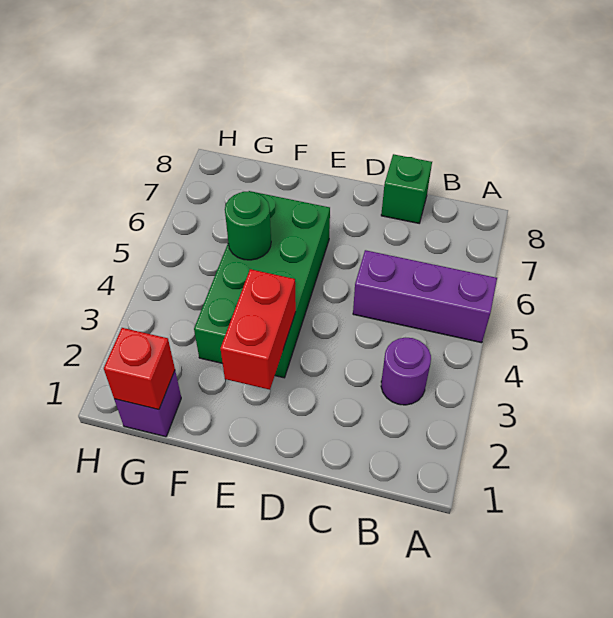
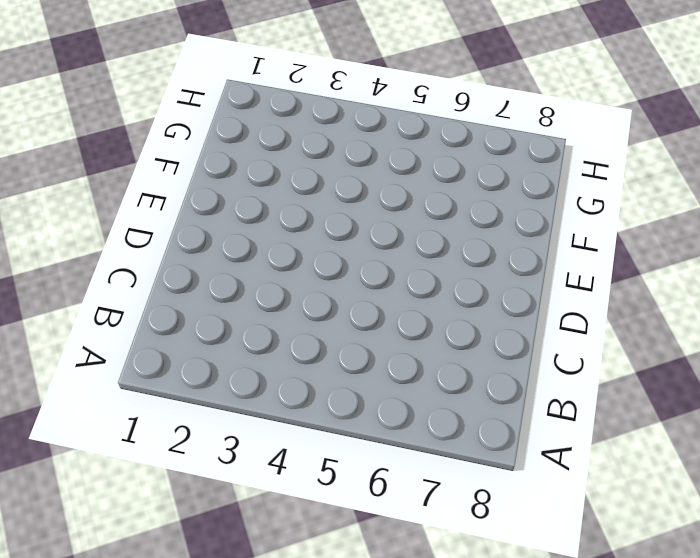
none -> purple 1x3 brick [353,250,497,343]
none -> purple 1x1 round brick [381,338,431,405]

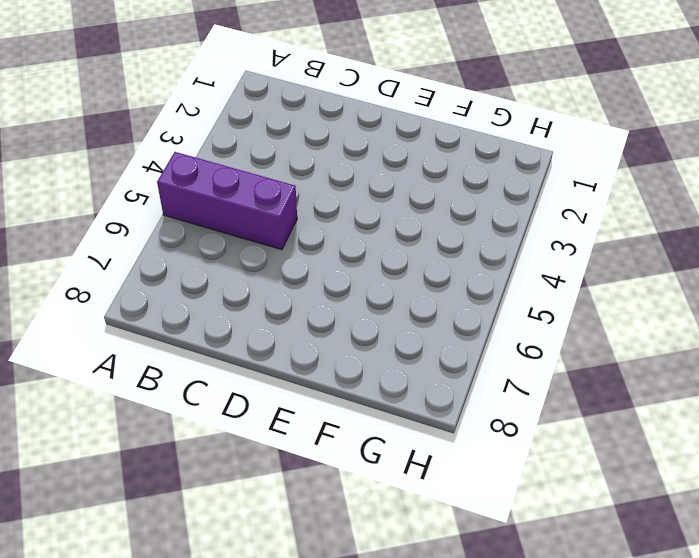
none -> purple 1x1 round brick [381,338,431,405]
none -> green 1x1 brick [381,154,432,223]

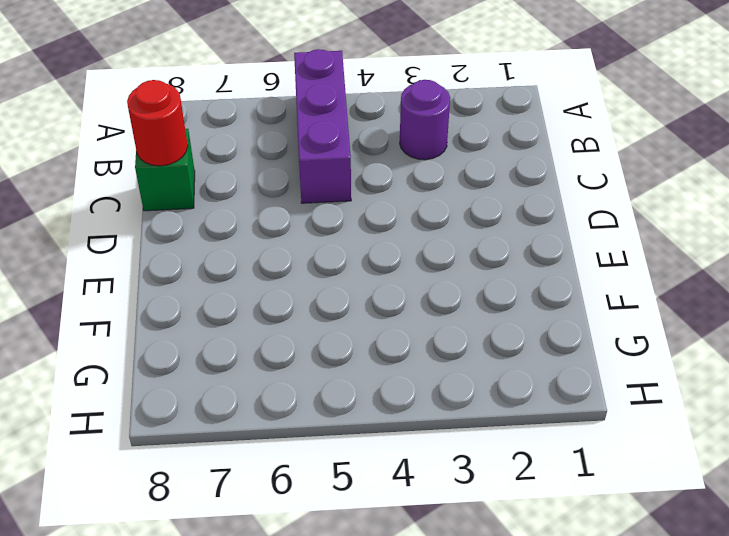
red 1x1 round brick [127,80,188,166] -> none
none -> green 2x4 brick [194,191,330,378]
none -> purple 1x1 brick [114,371,181,437]

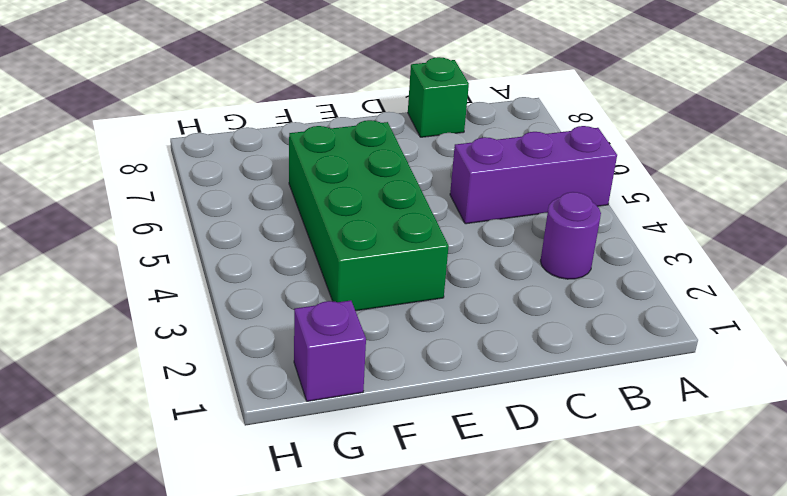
none -> red 1x2 brick [220,269,296,390]
none -> green 1x1 round brick [225,192,271,260]

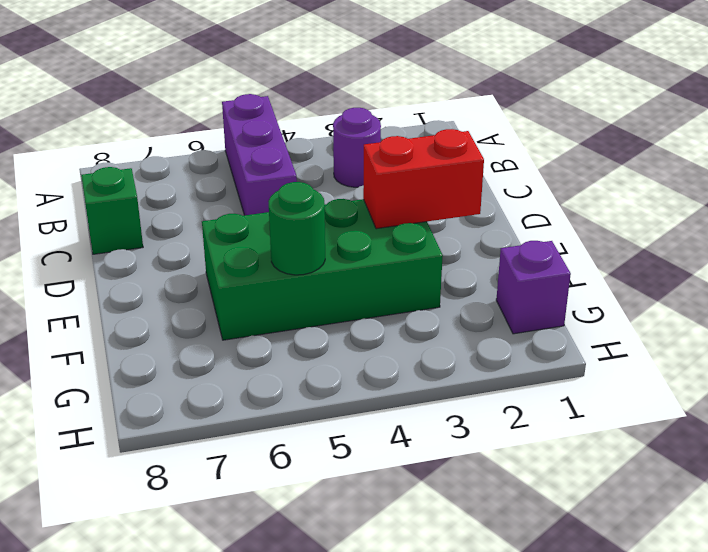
none -> red 1x1 brick [104,328,175,410]

